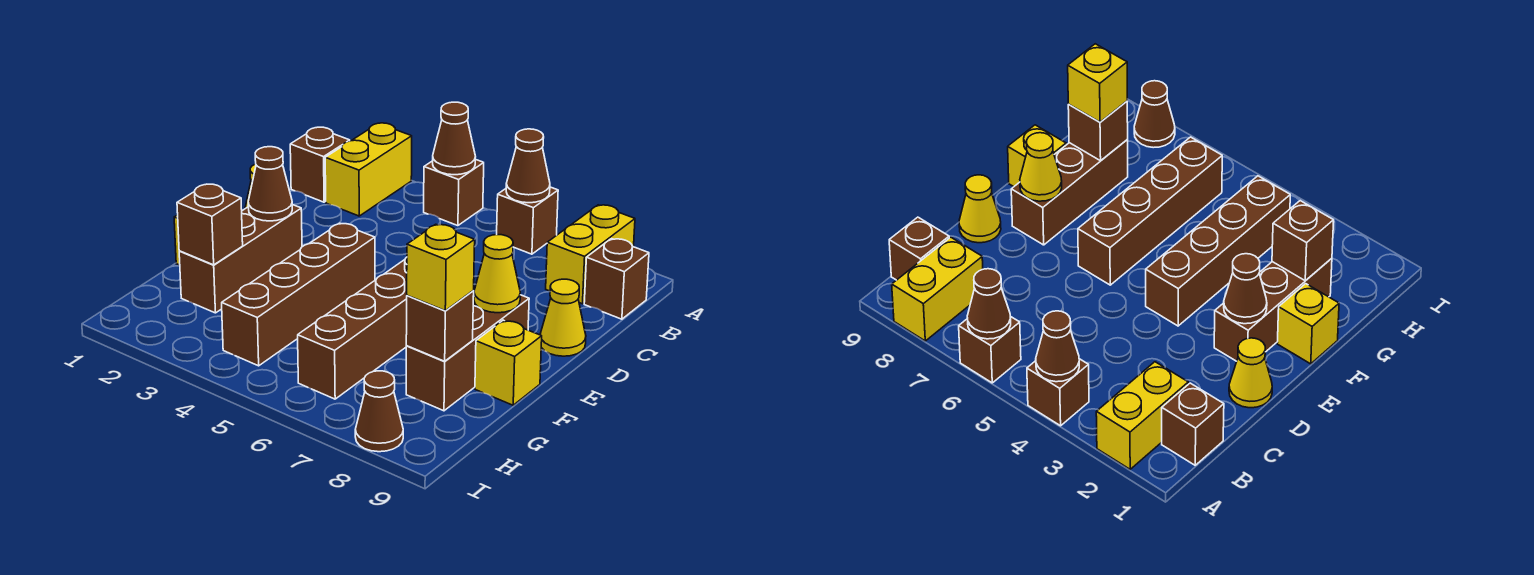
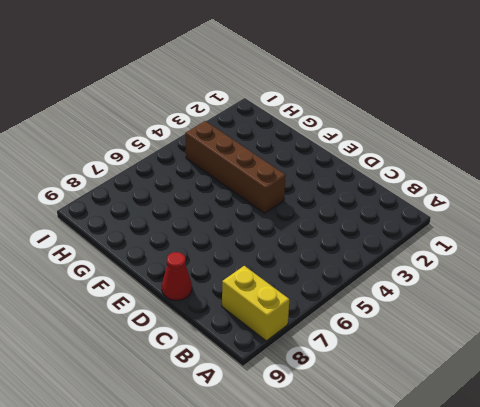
red 1x1 cone [162,252,192,300] -> yellow 1x1 cone [540,279,586,356]
none -> yellow 1x2 brick [325,123,412,216]
none -> brown 1x1 brick [424,159,484,226]
none -> brown 1x1 brick [497,187,558,254]

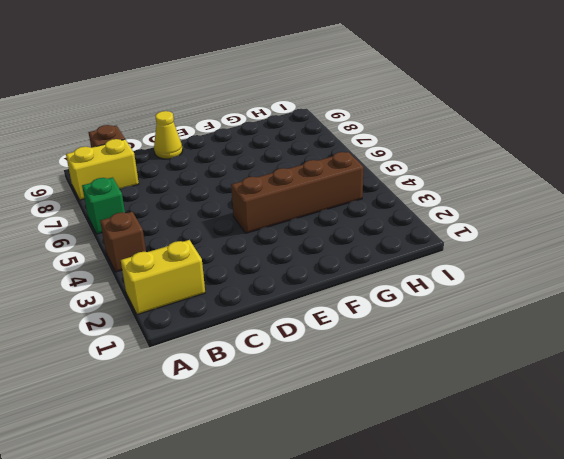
green 1x1 brick [82,177,125,234] -> brown 1x1 brick [497,187,558,254]
none -> brown 1x1 brick [290,127,350,202]
none -> yellow 1x1 cone [1229,338,1272,408]
none -> brown 1x3 brick [179,205,302,313]

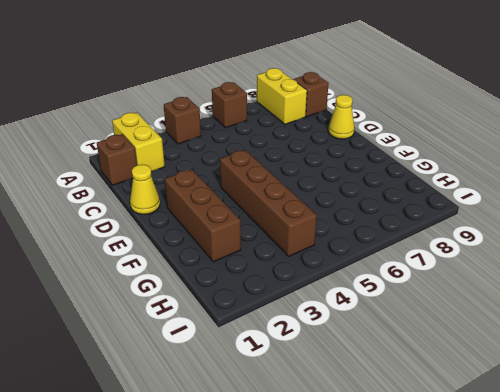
none -> brown 1x4 brick [298,257,407,399]
none -> brown 1x3 brick [406,295,529,411]
none -> yellow 1x1 brick [1277,284,1339,364]

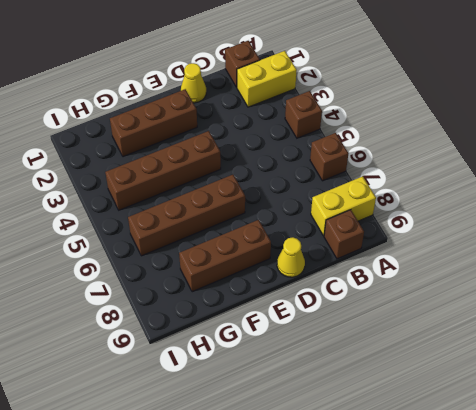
none -> yellow 1x1 brick [1277,284,1339,364]
none -> yellow 1x1 brick [475,320,542,405]
none -> brown 1x1 cone [355,371,403,452]

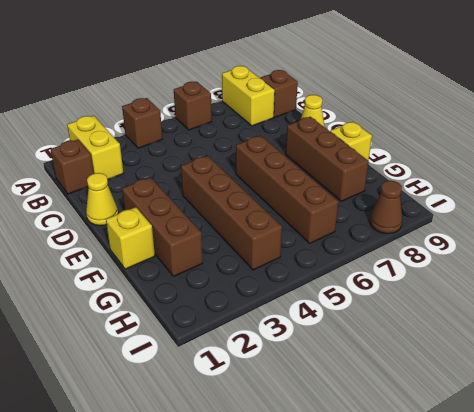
none -> brown 1x1 cone [433,102,476,175]
none -> brown 1x1 cone [506,129,550,203]
none -> brown 1x1 cone [248,147,292,221]

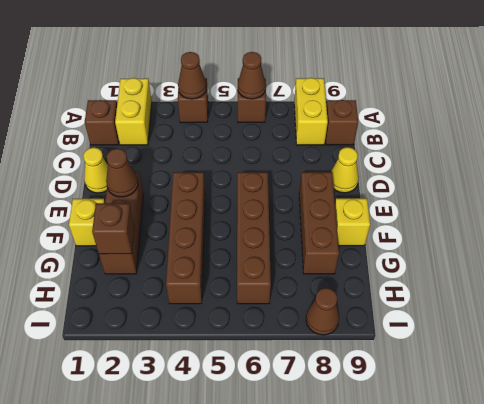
none -> yellow 1x1 cone [474,235,520,313]
none -> brown 1x1 brick [406,291,474,361]
none -> yellow 1x1 brick [407,224,475,311]

